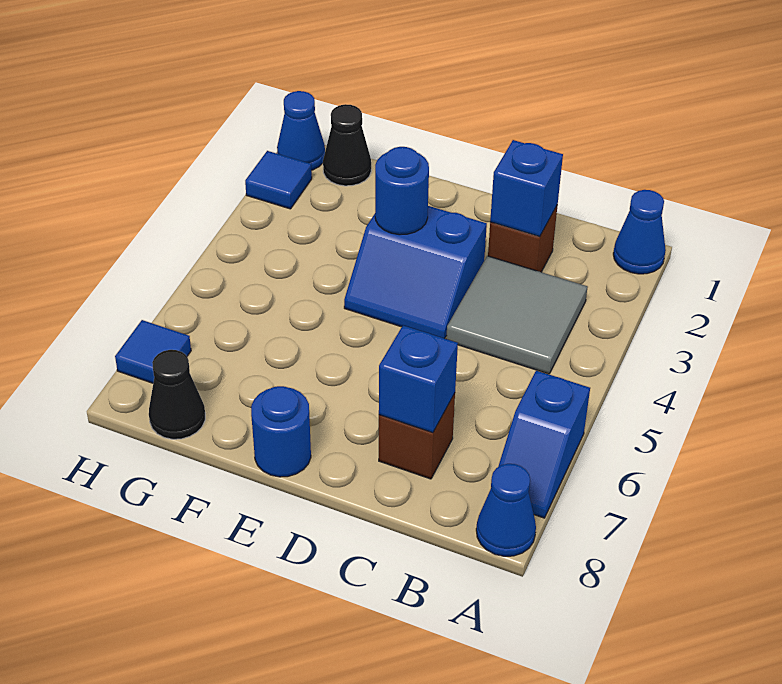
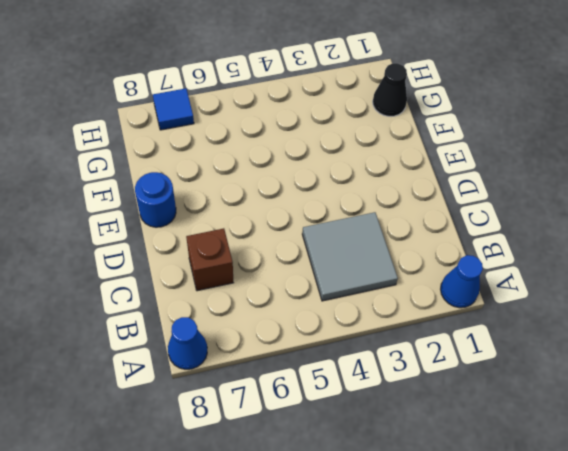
none -> blue 1x2 slope [498,370,590,518]
none -> brown 1x1 brick [488,205,558,272]
none -> blue 2x2 slope [344,206,487,339]

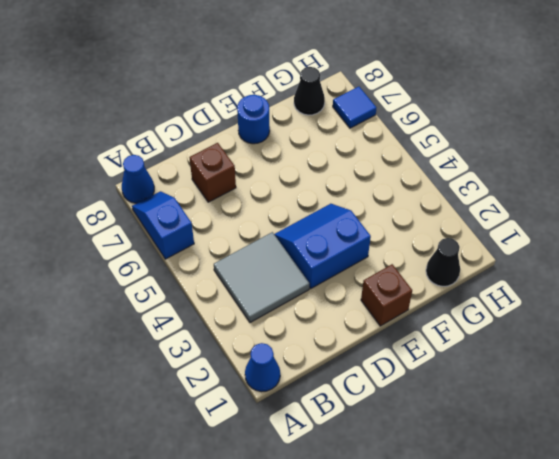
brown 1x1 brick [361,264,412,326] -> brown 1x1 brick moved to [488,205,558,272]
none -> blue 1x1 cone [277,91,325,170]
none -> blue 1x1 tile [245,151,312,209]
none -> blue 1x1 brick [490,140,563,237]

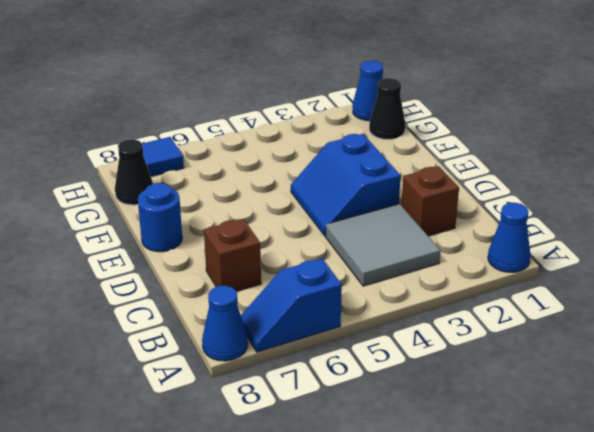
none -> blue 1x1 tile [245,151,312,209]
none -> blue 1x1 brick [490,140,563,237]
none -> blue 1x1 brick [379,325,458,433]

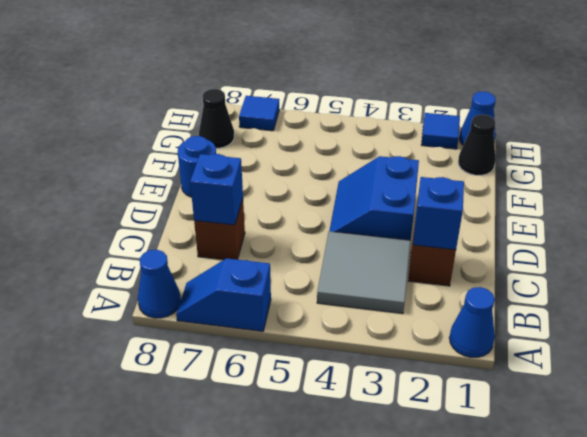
none -> blue 1x1 round brick [375,147,429,235]

